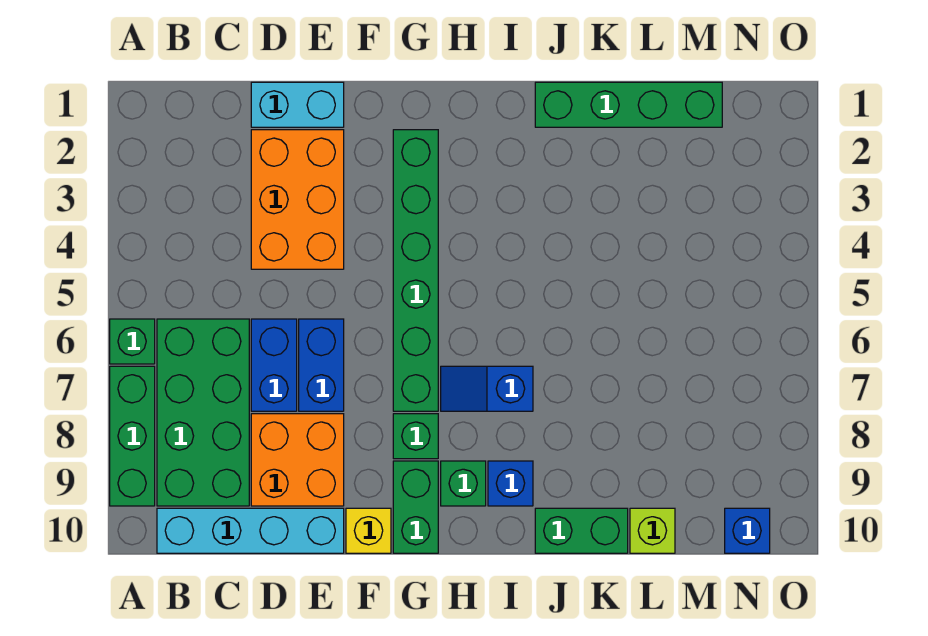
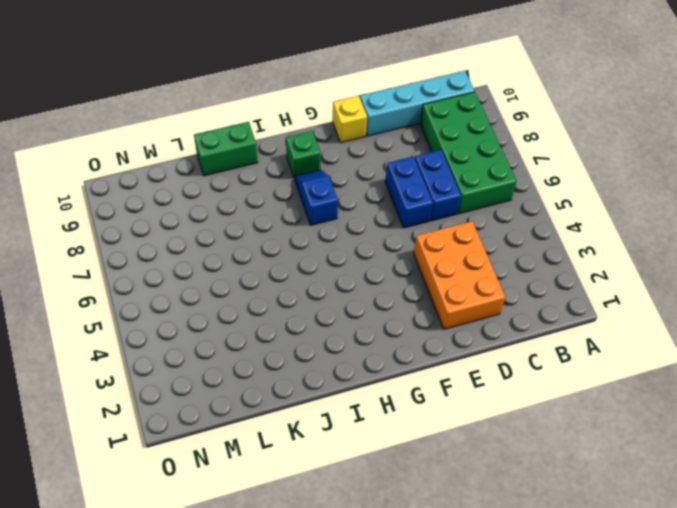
blue 1x2 slope [294,170,338,225] -> blue 1x2 slope turned to [441,366,533,411]
none -> green 1x1 brick [110,319,155,364]
none -> green 1x3 brick [110,366,155,506]
none -> cyan 1x2 brick [251,82,344,127]

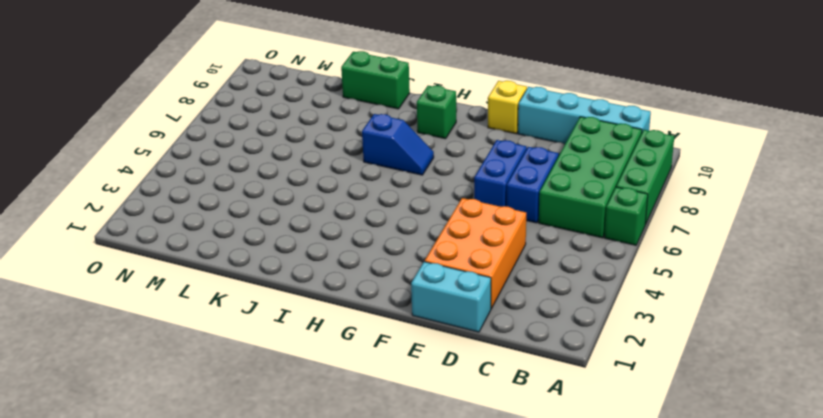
none -> orange 2x2 brick [251,414,344,506]
none -> green 1x6 brick [393,130,438,411]
none -> green 1x1 brick [393,414,438,459]

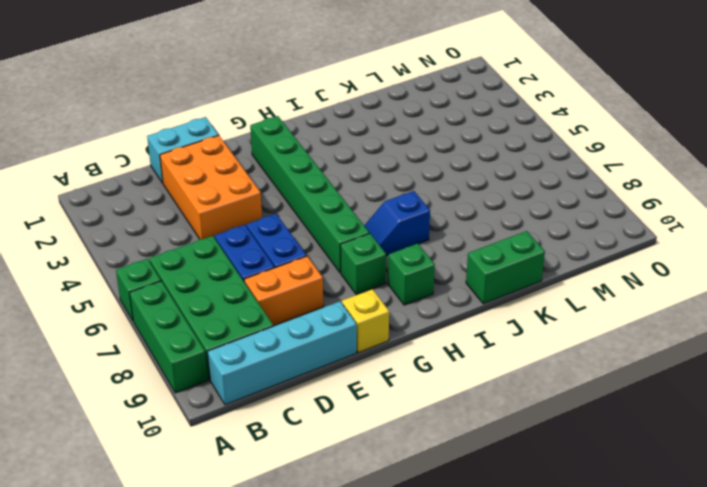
orange 1x2 brick [244,256,323,326] -> orange 2x2 brick [251,414,344,506]
none -> green 1x2 brick [393,461,438,553]
none -> blue 1x1 brick [488,461,533,506]
none -> green 1x4 brick [535,82,722,127]

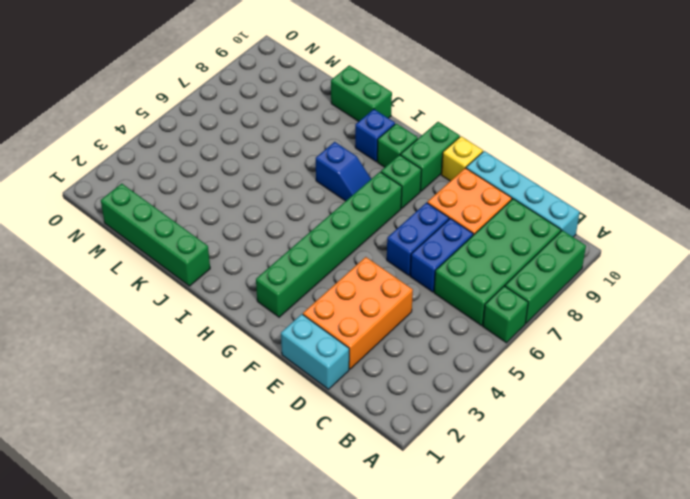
none -> lime 1x1 brick [630,508,675,553]
none -> blue 1x1 brick [725,508,770,553]

